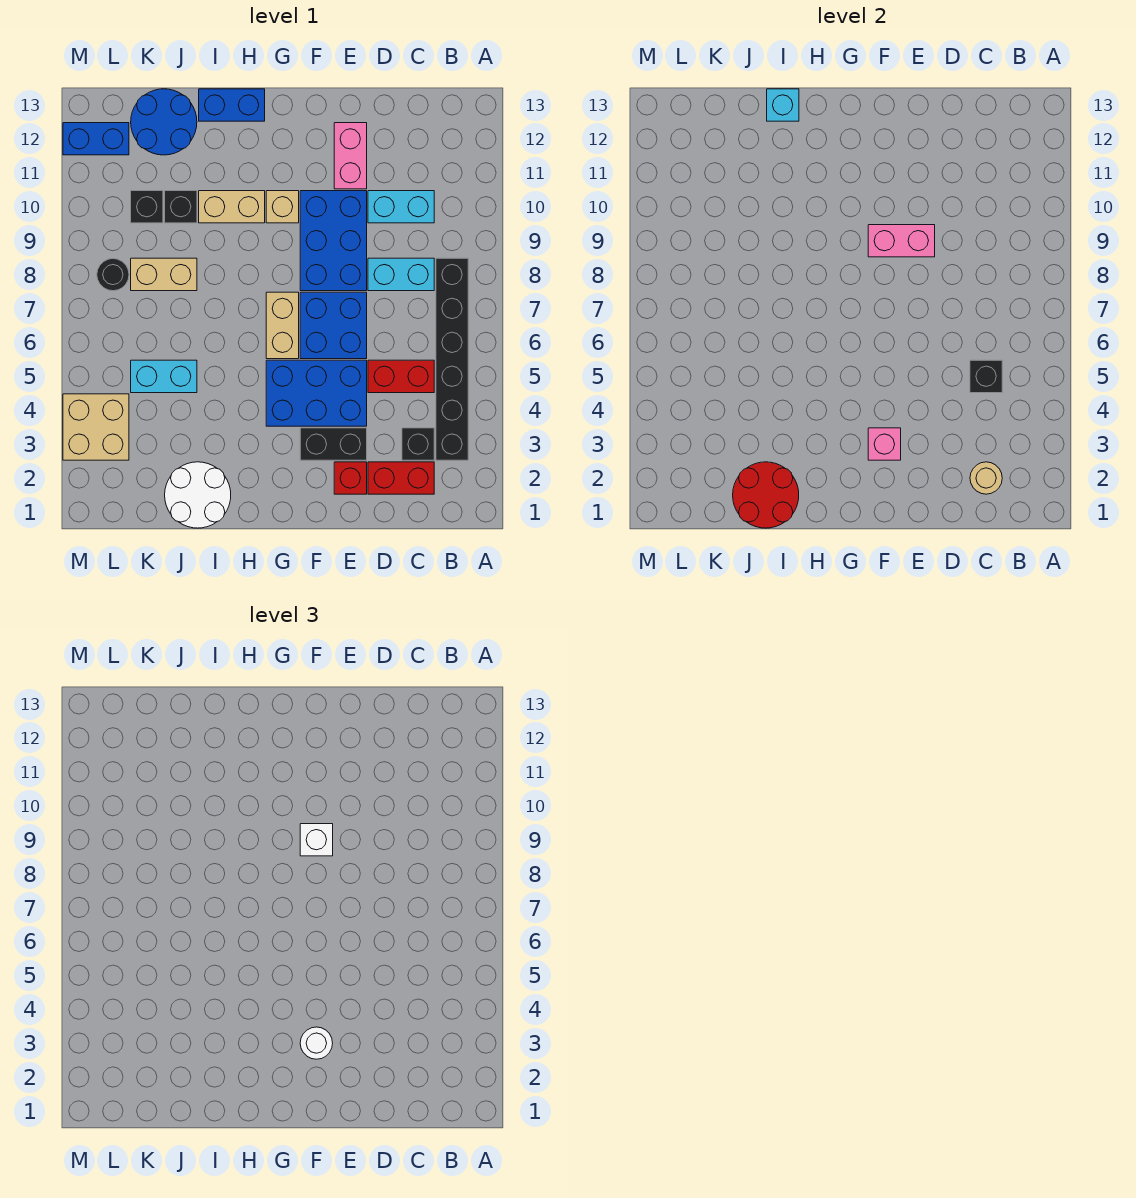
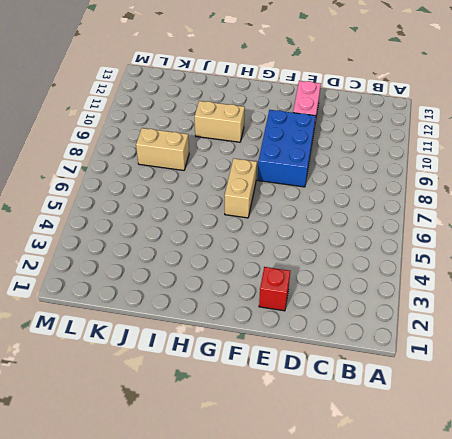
none -> black 1x6 brick [436,258,468,460]
none -> red 1x2 brick [368,462,434,494]
none -> black 1x1 brick [402,428,434,460]
none -> red 1x2 brick [368,360,434,393]

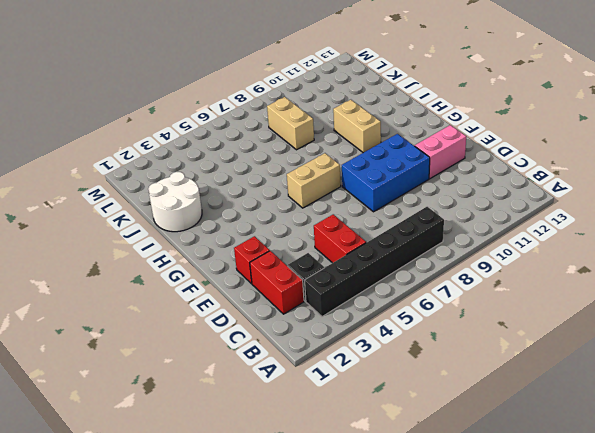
none -> cyan 1x2 brick [368,258,434,291]
none -> cyan 1x2 brick [368,191,434,223]
none -> black 1x2 brick [300,428,367,460]
none -> blue 2x3 brick [266,360,367,426]

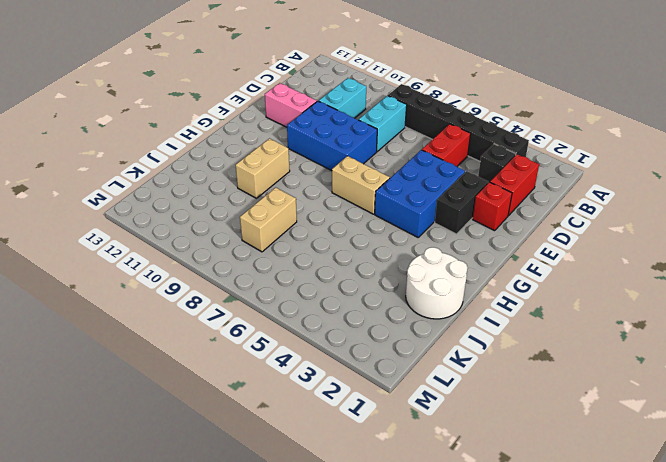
none -> blue 2x2 brick [300,292,367,359]
none -> tan 1x1 brick [266,191,299,223]
none -> blue 1x2 brick [199,89,265,121]
none -> cyan 1x2 brick [131,360,197,393]

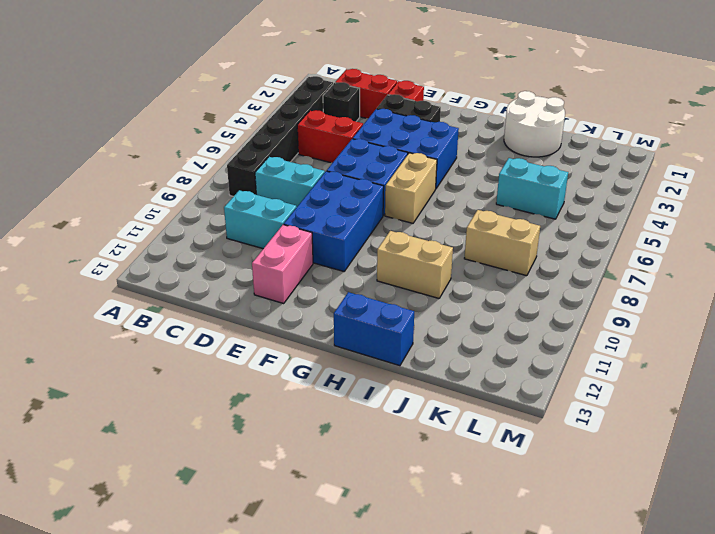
none -> tan 1x1 brick [266,191,299,223]
none -> black 1x1 brick [165,191,197,223]
none -> blue 2x2 round brick [131,89,197,155]
none -> black 1x1 brick [131,191,163,223]

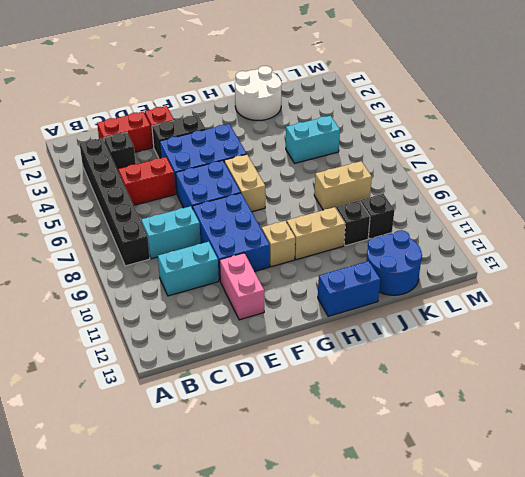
none -> tan 2x2 brick [63,394,129,460]
none -> black 1x1 round brick [97,259,129,291]
none -> blue 1x2 brick [63,123,129,155]
none -> tan 1x1 round brick [970,462,1002,494]

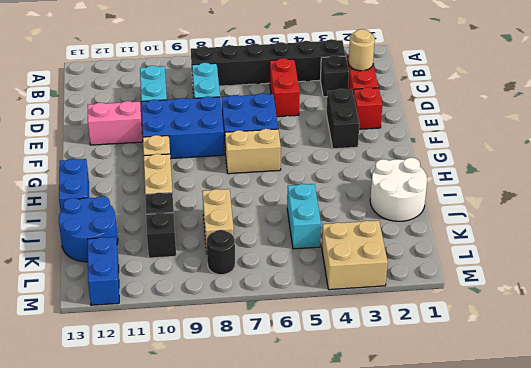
none -> blue 2x3 brick [266,360,367,426]
none -> black 1x1 brick [970,360,1002,393]
none -> pink 1x2 brick [868,225,935,257]
none -> pink 1x1 brick [868,428,901,460]

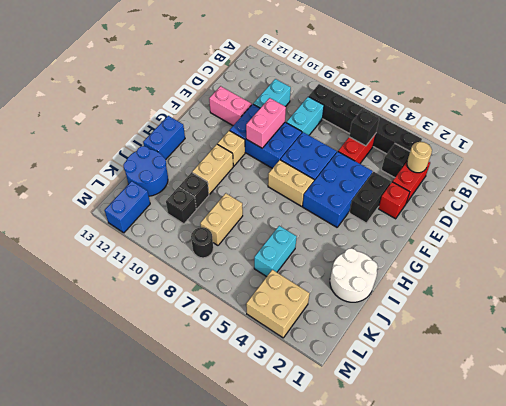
none -> pink 1x1 brick [868,428,901,460]
none -> red 2x2 round brick [733,462,799,528]
none -> cyan 1x1 brick [767,89,799,121]
none -> white 1x1 round brick [300,1027,333,1059]

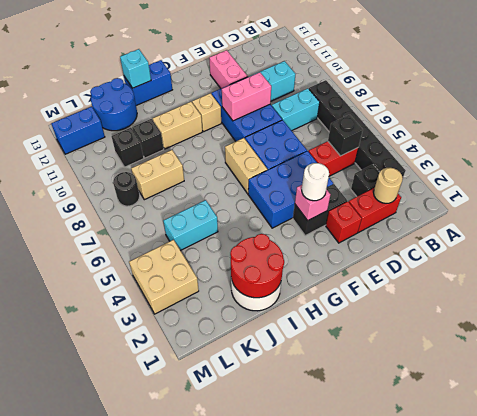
none -> white 1x1 brick [300,824,333,856]

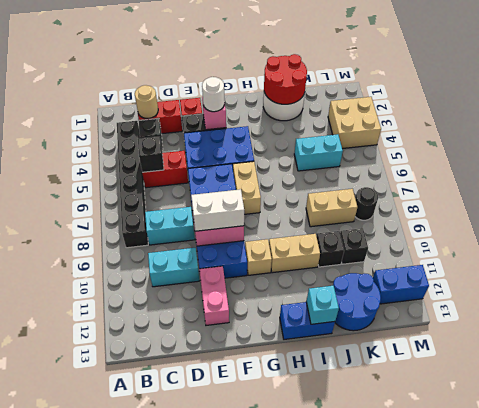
white 1x2 brick [191,189,244,231] -> white 1x1 brick [300,824,333,856]

